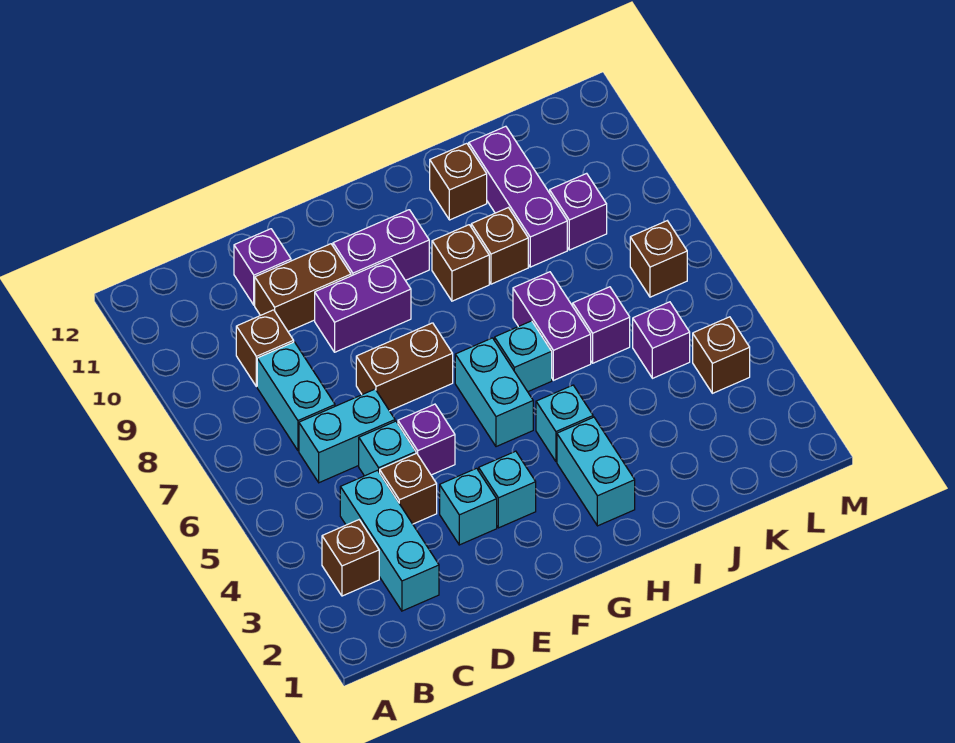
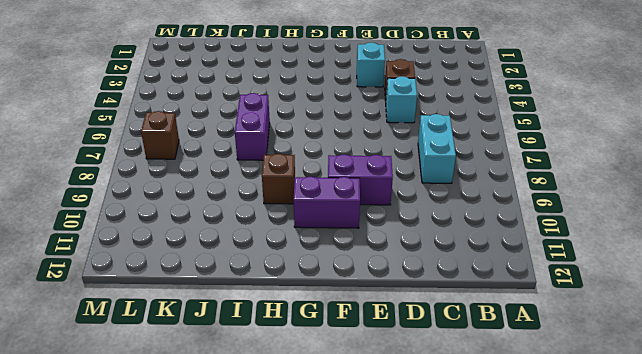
none -> brown 1x1 brick [322,520,379,596]
none -> cyan 1x3 brick [340,470,439,611]
none -> cyan 1x2 brick [299,389,395,483]

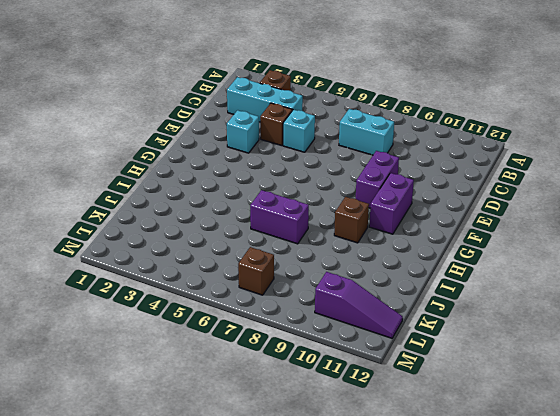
purple 1x3 slope [315,272,403,338] -> none
none -> cyan 1x2 brick [299,389,395,483]
none -> brown 1x1 brick [236,310,294,386]
none -> brown 1x2 brick [255,244,351,331]

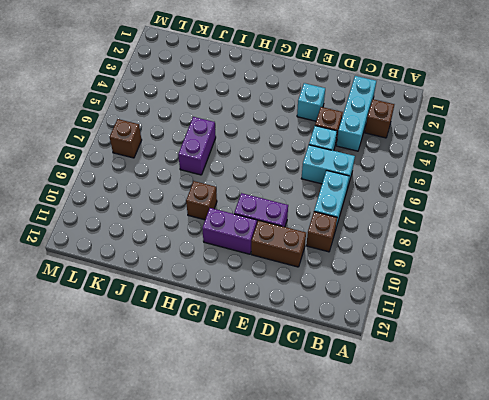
none -> purple 1x1 brick [234,229,291,305]
none -> purple 1x1 brick [398,404,455,475]
none -> brown 1x2 brick [356,323,453,411]

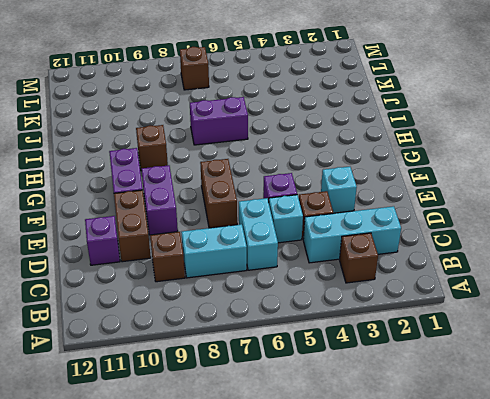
none -> cyan 1x1 brick [479,451,536,528]
none -> cyan 1x2 brick [455,338,533,447]
none -> cyan 1x2 brick [557,417,635,526]

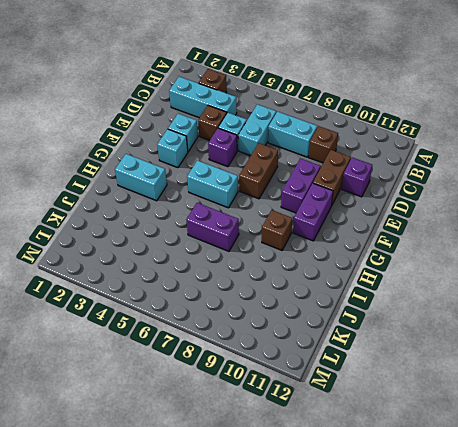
none -> cyan 1x1 brick [536,385,593,462]
none -> cyan 1x1 brick [495,321,552,392]
none -> brown 1x1 brick [471,208,528,284]

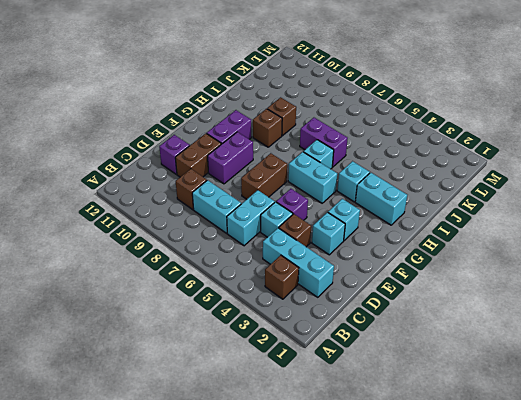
none -> brown 1x1 brick [430,143,487,220]
none -> purple 1x1 brick [573,287,630,363]
none -> purple 1x3 brick [469,126,567,267]

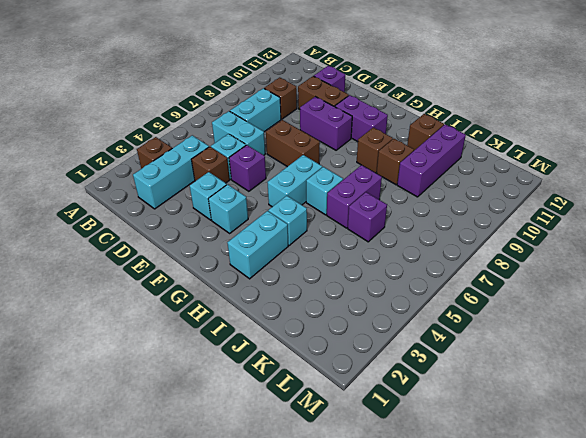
none -> purple 1x1 brick [633,302,690,378]
none -> purple 1x1 brick [550,173,607,250]
none -> brown 1x1 brick [693,317,750,393]

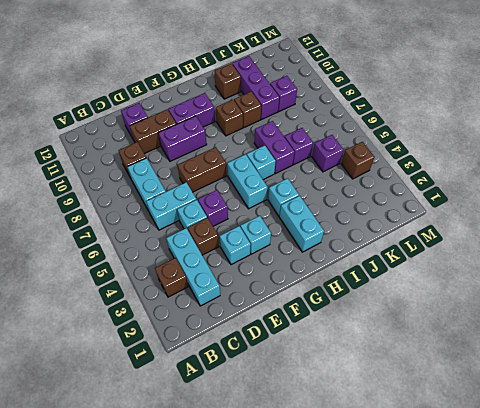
none -> brown 1x1 brick [630,221,687,297]

